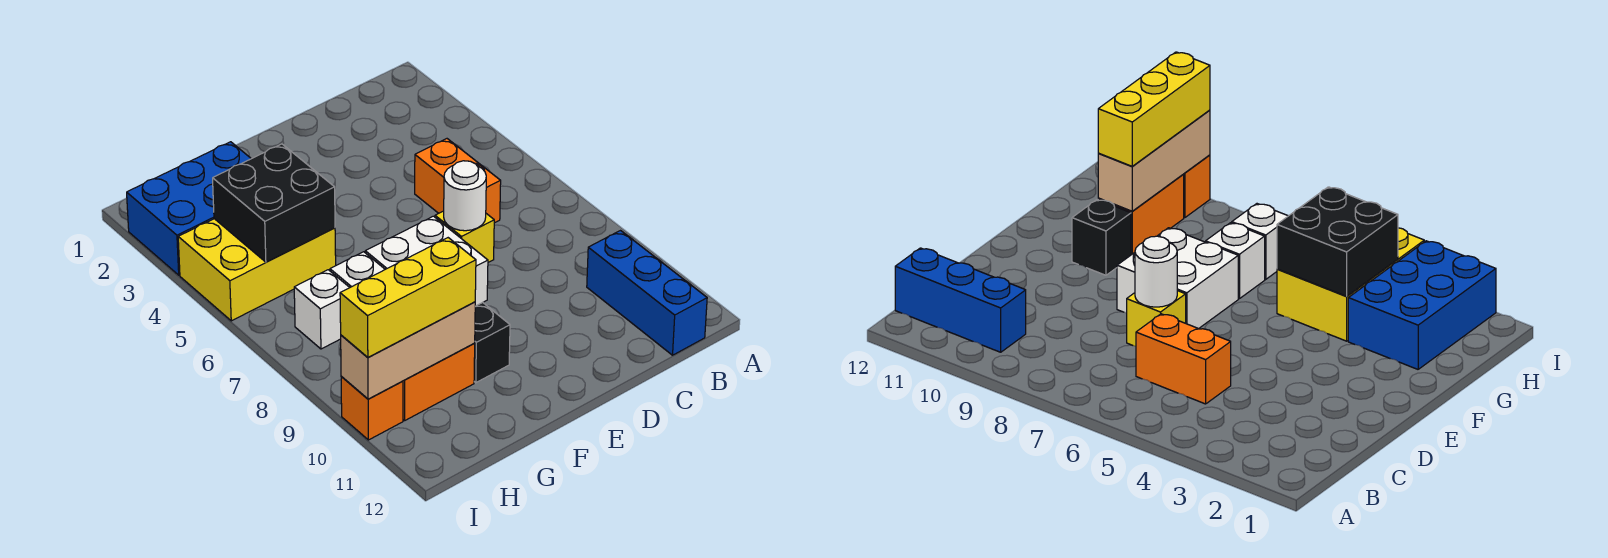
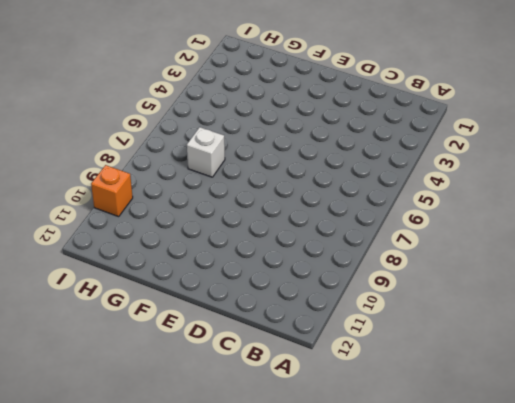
none -> blue 1x3 brick [587,231,707,355]
none -> orange 1x2 brick [415,139,501,223]
none -> yellow 1x1 brick [435,211,494,262]

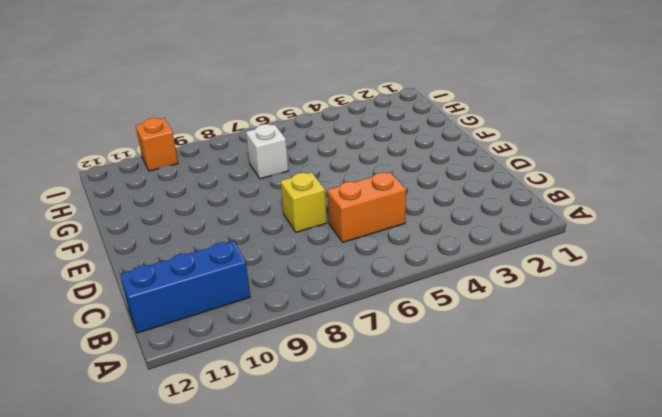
none -> white 2x2 brick [365,216,488,306]
none -> black 1x1 brick [474,303,510,383]
none -> blue 2x3 brick [127,142,251,275]

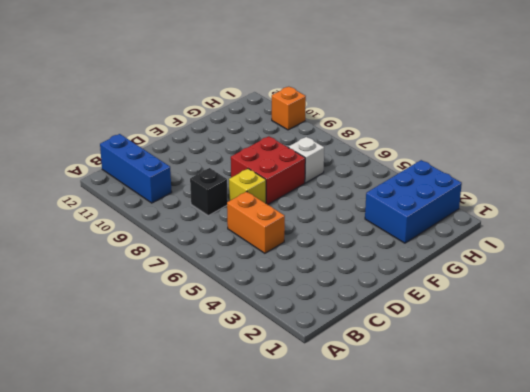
black 1x1 brick [190,168,228,216] -> black 1x1 brick moved to [474,303,510,383]
red 2x2 brick [231,136,305,205] -> white 2x2 brick [365,216,488,306]
none -> yellow 2x3 brick [178,219,336,321]
none -> orange 1x2 brick [403,344,475,421]
none -> white 1x1 brick [294,270,350,349]

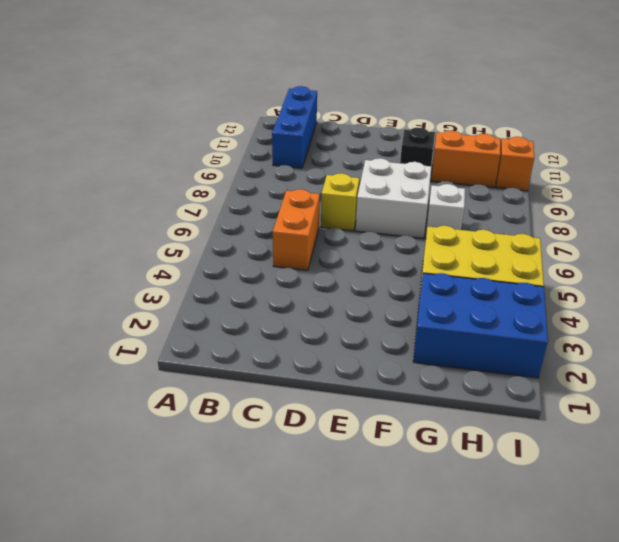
none -> white 1x1 brick [294,270,350,349]
none -> white 1x1 round brick [444,161,486,231]
none -> black 2x2 brick [213,144,335,262]

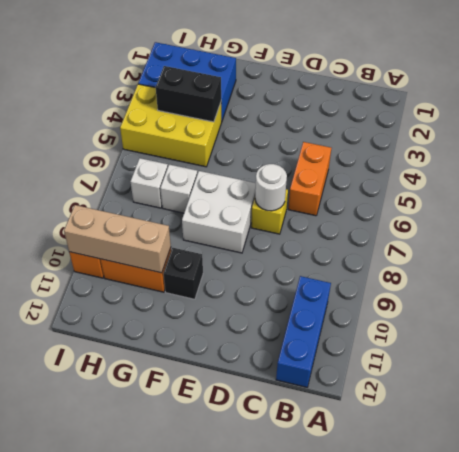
black 1x2 brick [156,66,221,122] -> black 2x2 brick [213,144,335,262]
none -> yellow 1x3 brick [340,238,476,357]

